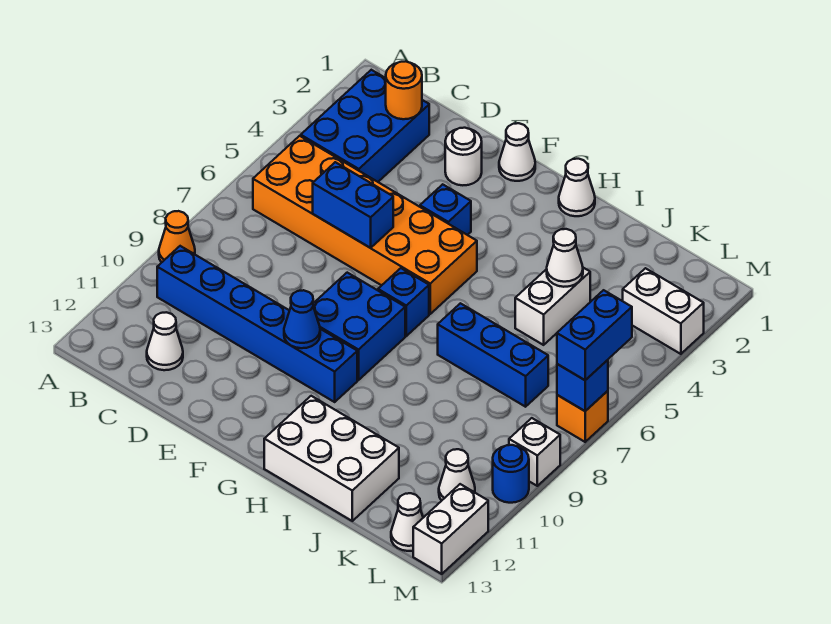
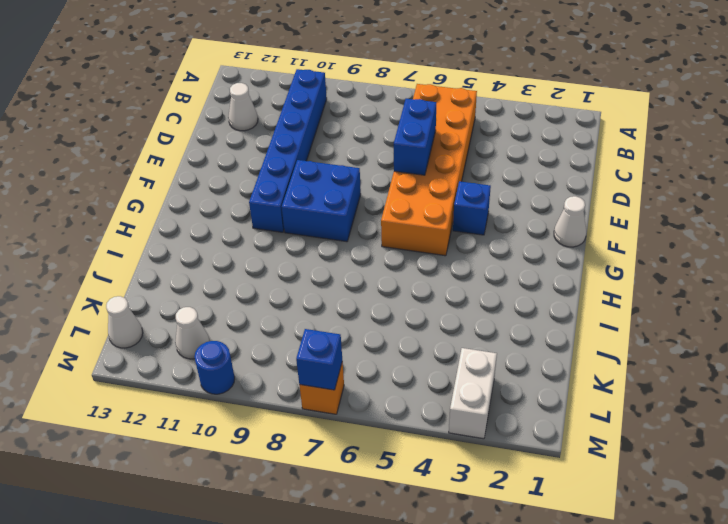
none -> orange 1x1 cone [159,211,195,263]
none -> blue 2x3 brick [301,70,429,182]
none -> white 1x1 round brick [445,128,482,185]

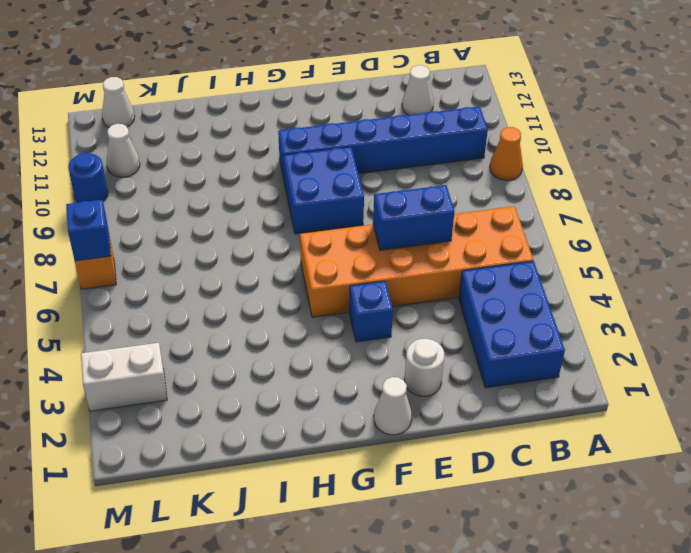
none -> blue 1x1 brick [378,268,429,336]
none -> white 1x1 cone [559,159,595,216]
none -> white 2x3 brick [264,396,399,521]

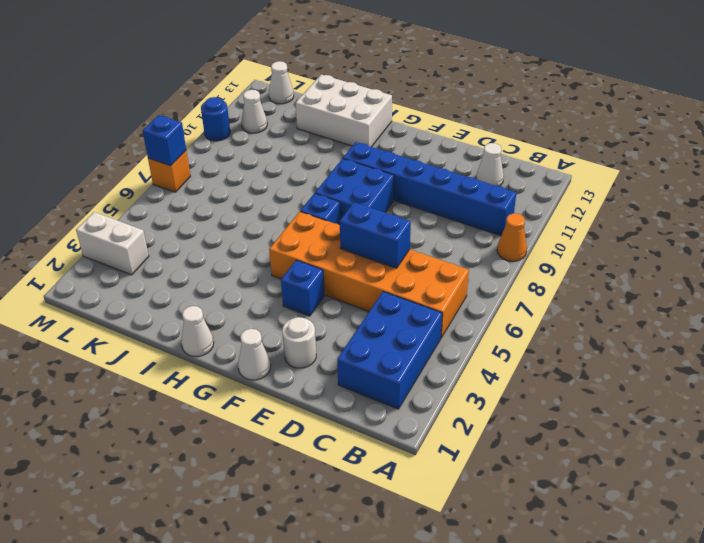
none -> blue 1x3 brick [438,303,548,407]
none -> white 1x2 brick [515,268,590,345]
none -> white 1x1 brick [509,418,560,486]

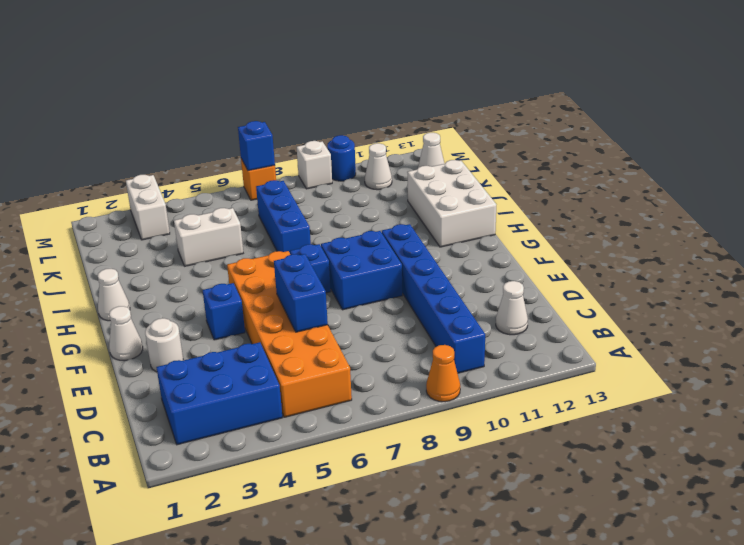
none -> white 1x2 brick [413,484,488,574]
none -> orange 1x1 round brick [386,61,422,119]
none -> blue 1x1 cone [284,290,320,348]

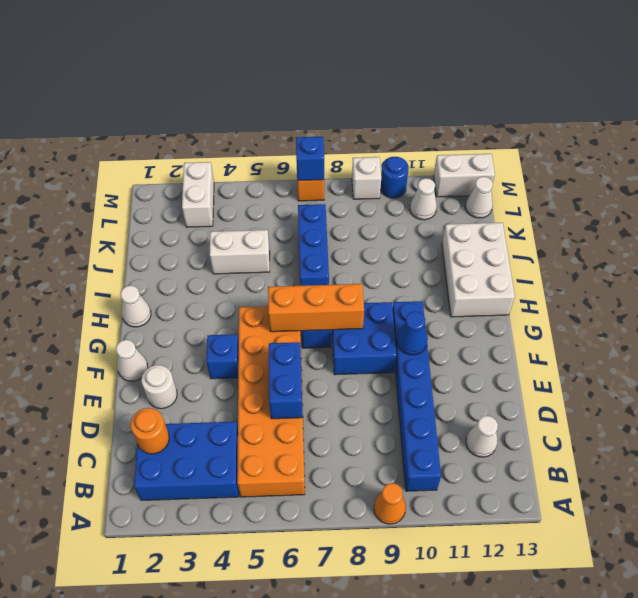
orange 1x3 brick [268,284,364,332] -> none
none -> white 1x1 cone [547,229,583,287]
none -> blue 1x2 brick [557,290,632,380]

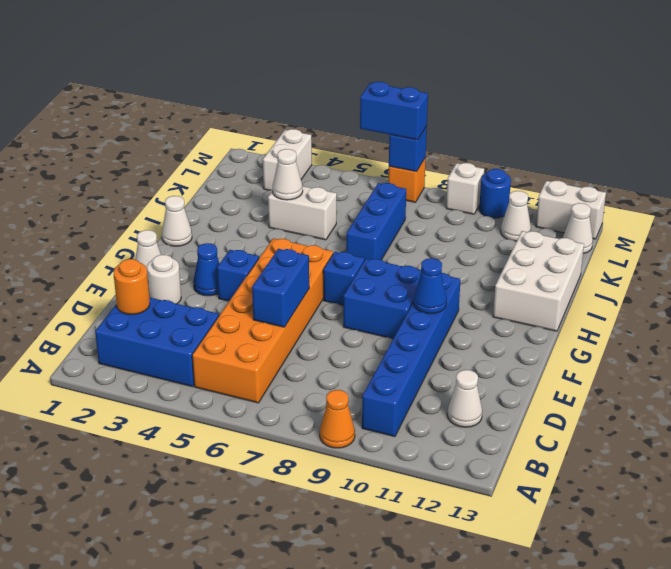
blue 1x1 cone [193,243,220,296] -> none

